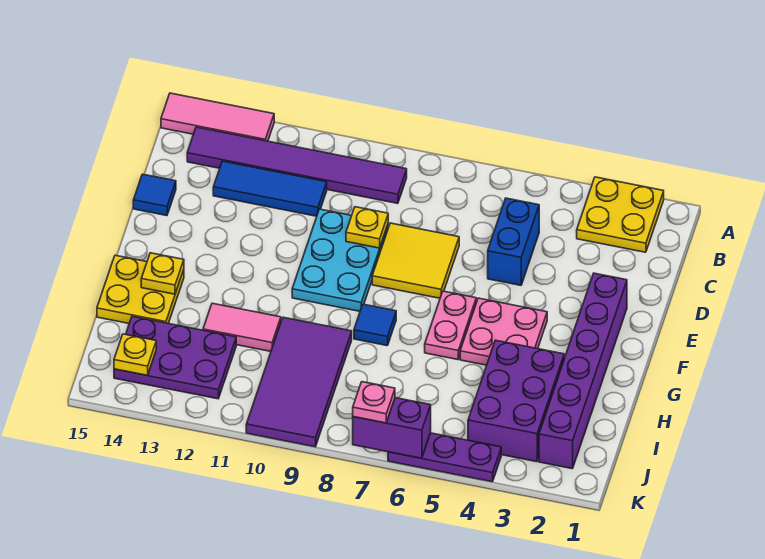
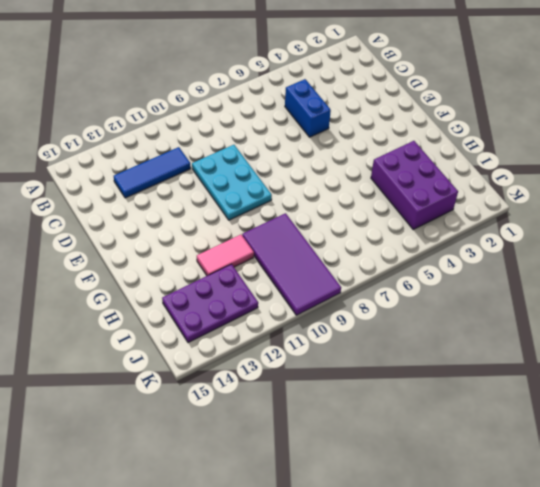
none -> yellow 2x2 plate [577,177,664,252]
none -> pink 1x3 tile [161,93,274,141]
none -> purple 1x6 tile [187,127,407,203]

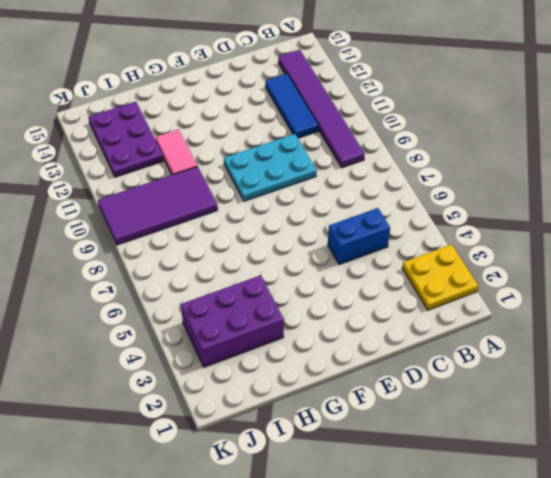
none -> pink 1x3 tile [161,93,274,141]
none -> yellow 2x2 tile [372,223,459,298]
none -> blue 1x1 tile [133,174,176,216]

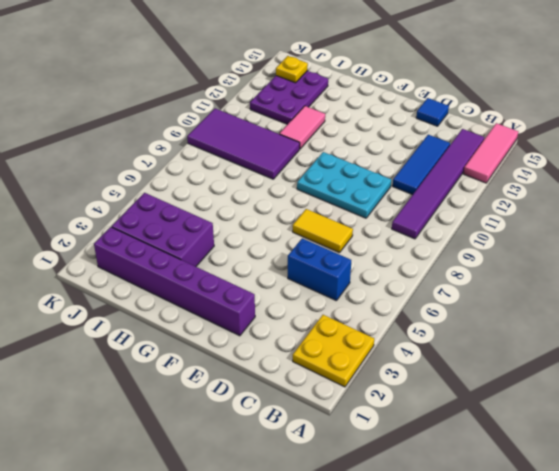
yellow 1x2 tile [293,209,353,253] -> yellow 2x2 tile [372,223,459,298]
none -> pink 2x2 plate [460,298,547,365]
none -> pink 1x2 plate [425,291,476,360]
none -> blue 1x1 tile [354,304,396,346]

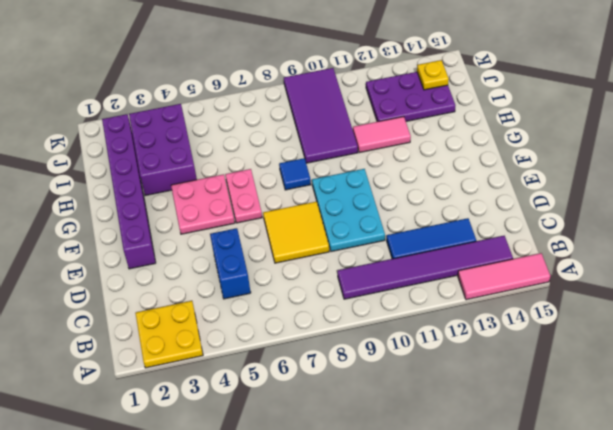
none -> blue 1x1 tile [133,174,176,216]
none -> yellow 2x2 plate [97,255,184,323]
none -> purple 1x3 plate [388,433,501,482]

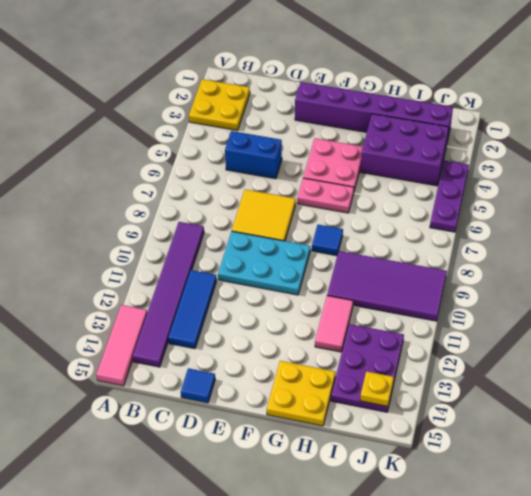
none -> yellow 1x1 plate [346,207,388,248]
none -> yellow 1x1 plate [141,253,184,294]
none -> purple 1x2 brick [353,398,431,458]

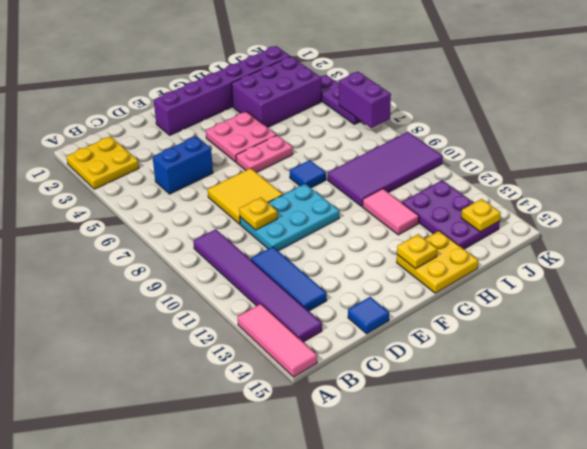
none -> pink 1x1 plate [353,382,395,423]

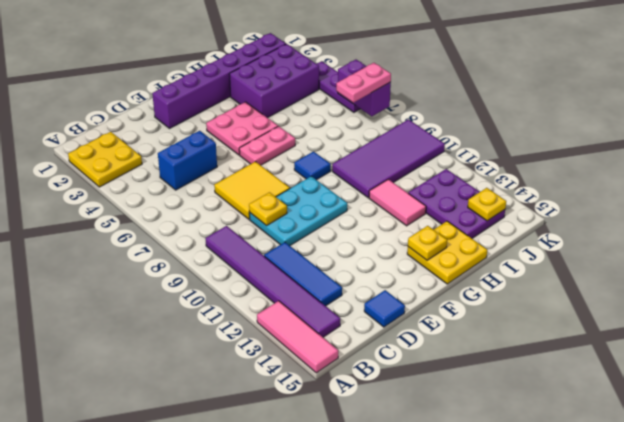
pink 1x2 plate [336,63,391,103] -> pink 1x1 plate [353,382,395,423]

